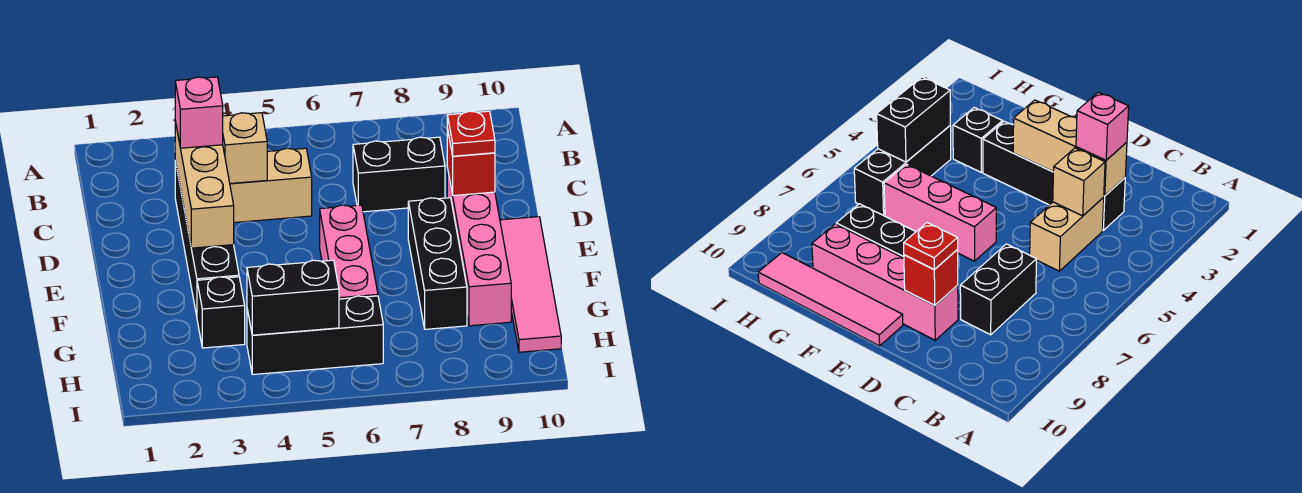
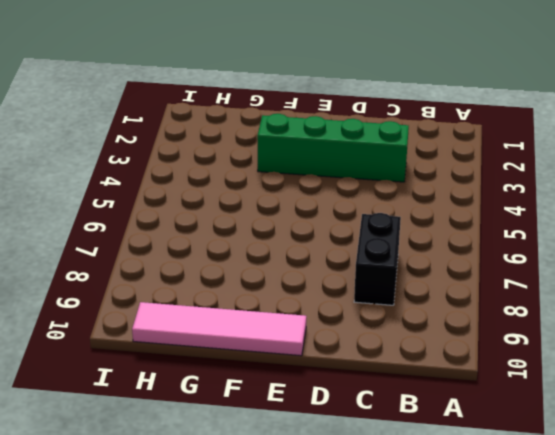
green 1x4 brick [257,114,409,182] -> black 1x4 brick [175,161,239,316]
none -> tan 1x2 brick [230,148,312,223]
none -> pink 1x4 brick [447,168,511,326]
none -> pink 1x3 brick [320,205,378,299]

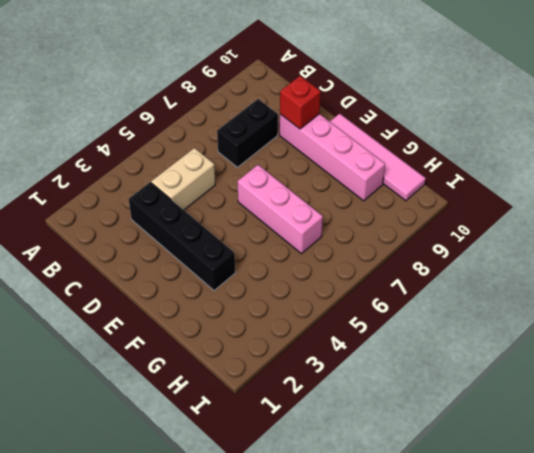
none -> black 1x3 brick [408,198,467,329]
none -> black 1x1 brick [197,277,245,348]
none -> black 1x3 brick [247,296,383,375]

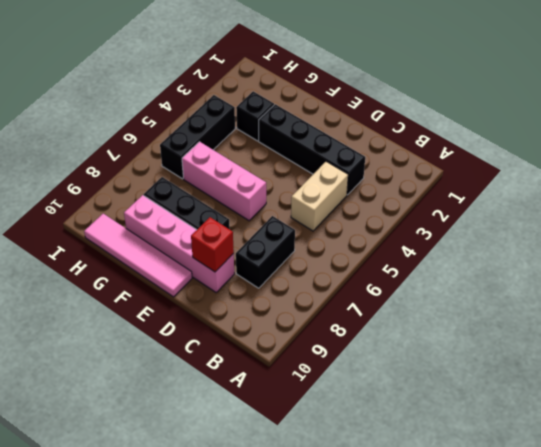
none -> tan 1x3 brick [175,121,234,248]
none -> tan 1x1 brick [223,113,267,183]
none -> black 1x2 brick [247,260,339,335]

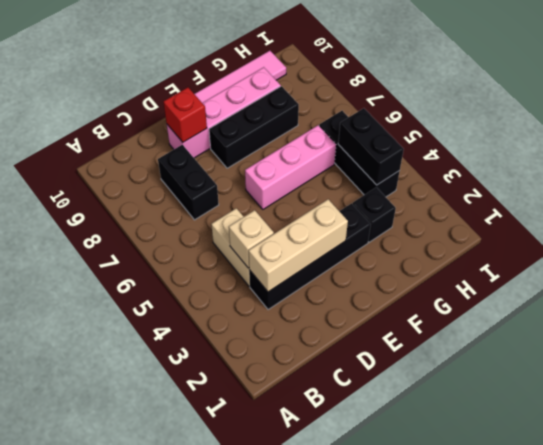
none -> pink 1x1 brick [175,77,223,148]
none -> red 1x1 plate [447,111,495,156]

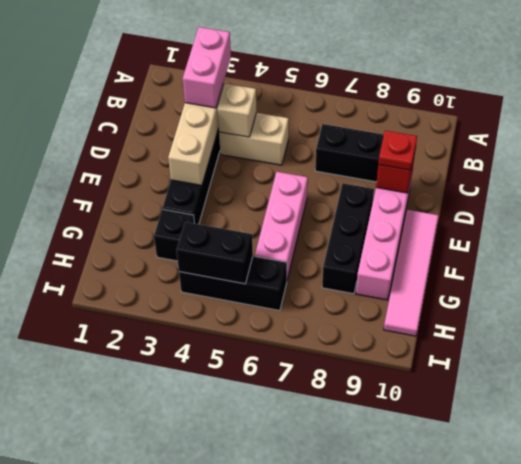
pink 1x2 brick [183,27,231,108] -> pink 1x1 brick [175,77,223,148]

